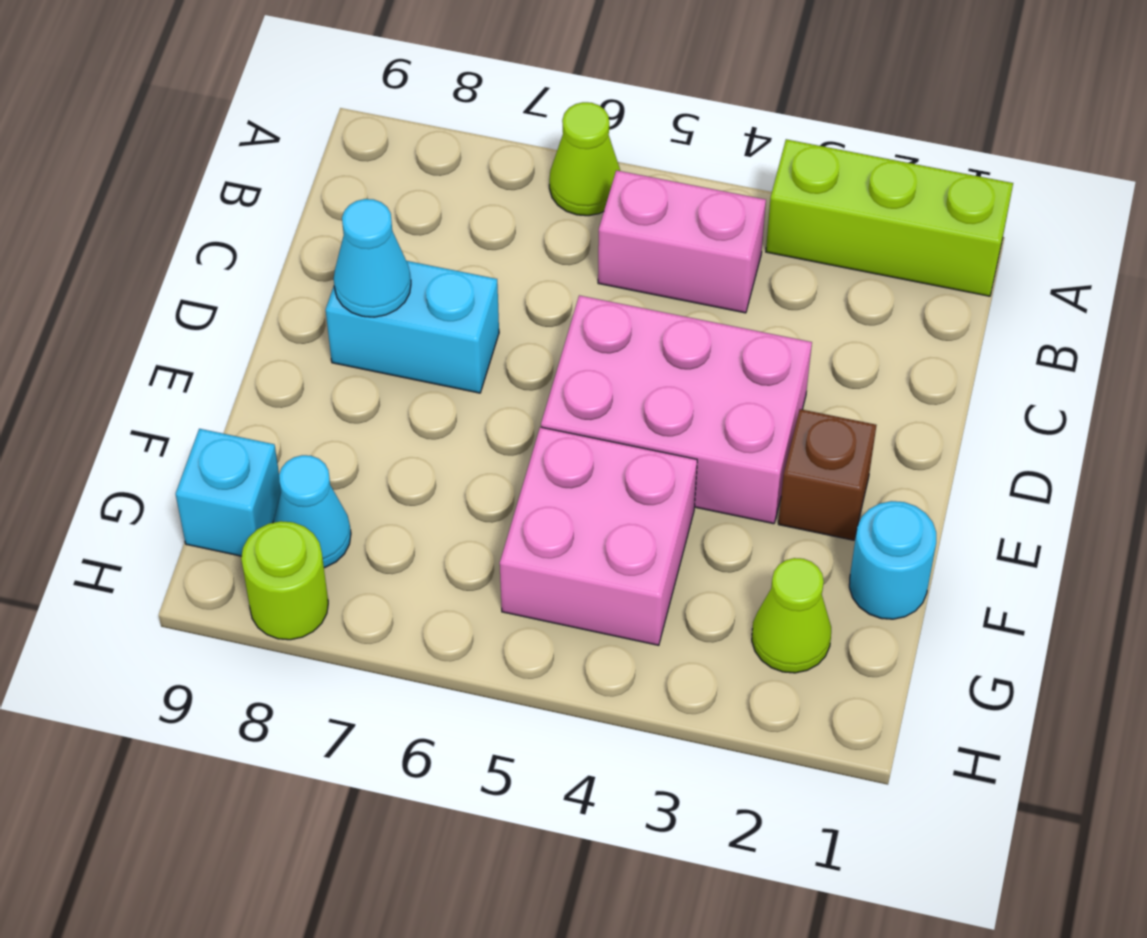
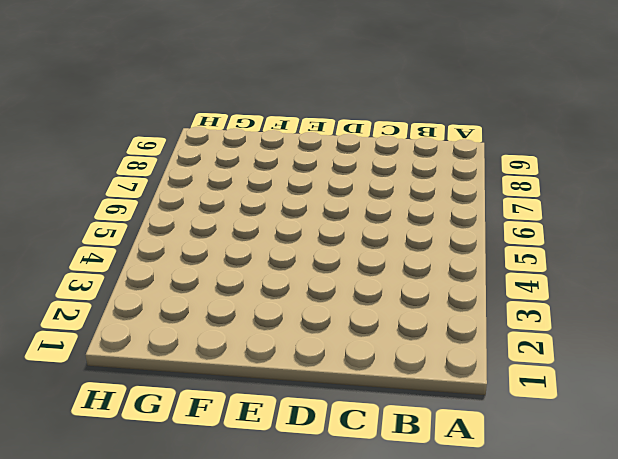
none -> lime 1x3 brick [766,139,1013,296]
none -> lime 1x1 cone [549,102,620,216]
none -> pink 1x2 brick [598,170,766,313]

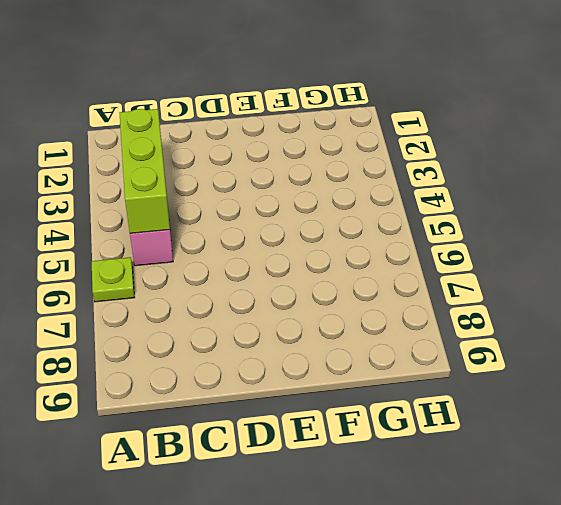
lime 1x1 plate [92,257,134,302] -> lime 1x1 cone [549,102,620,216]
lime 1x3 brick [120,109,170,233] -> lime 1x3 brick moved to [766,139,1013,296]
none -> pink 2x3 brick [541,295,812,524]
none -> cyan 1x2 brick [326,261,499,393]
none -> brown 1x1 brick [778,409,876,540]

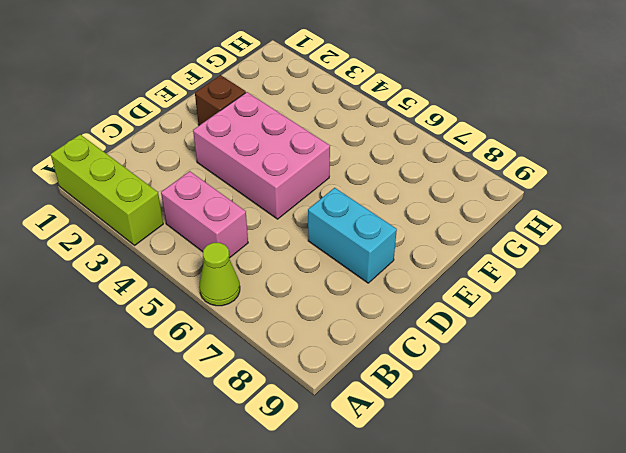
none -> cyan 1x1 round brick [849,501,936,619]
none -> pink 2x2 brick [500,427,697,645]
none -> lime 1x1 cone [752,558,831,673]

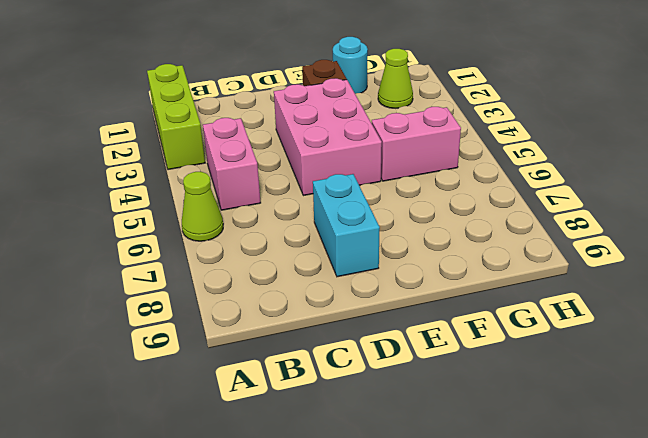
pink 1x2 brick [372,107,461,181] -> pink 2x2 brick [500,427,697,645]
none -> cyan 1x1 cone [273,455,351,568]
none -> cyan 1x1 brick [176,429,281,556]
none -> lime 1x1 round brick [241,521,328,640]

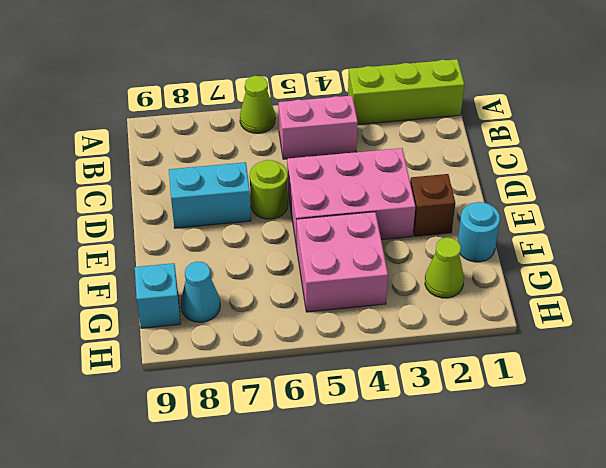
lime 1x1 round brick [250,160,288,219] -> lime 1x1 round brick moved to [241,521,328,640]
none -> cyan 1x1 cone [334,199,411,317]

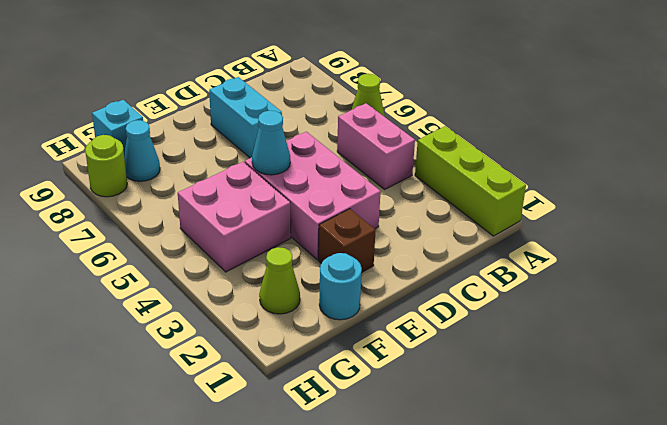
cyan 1x1 cone [252,111,290,175] -> cyan 1x1 cone moved to [334,199,411,317]

